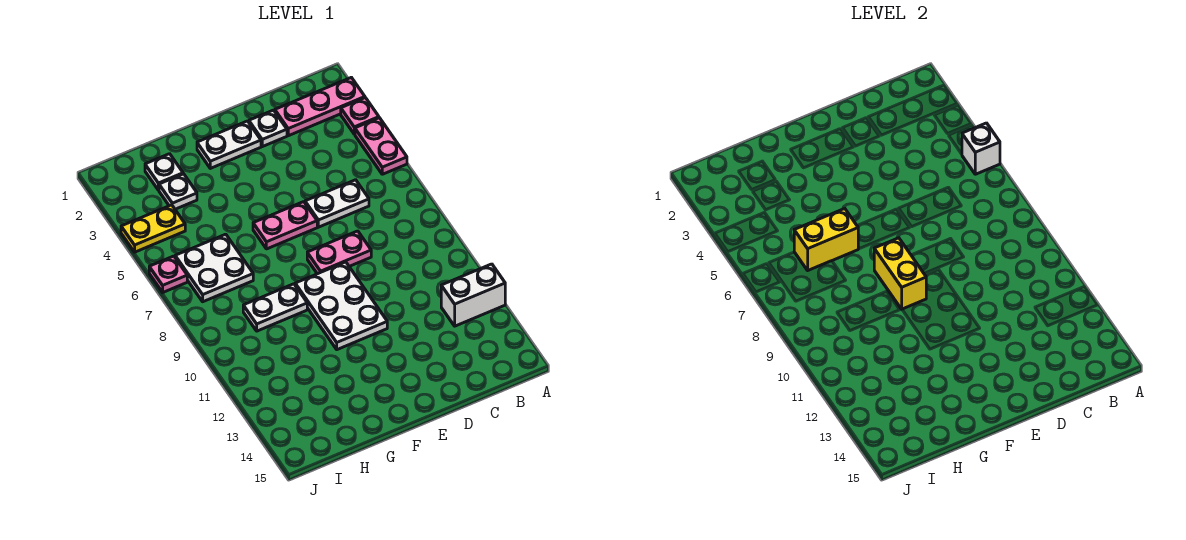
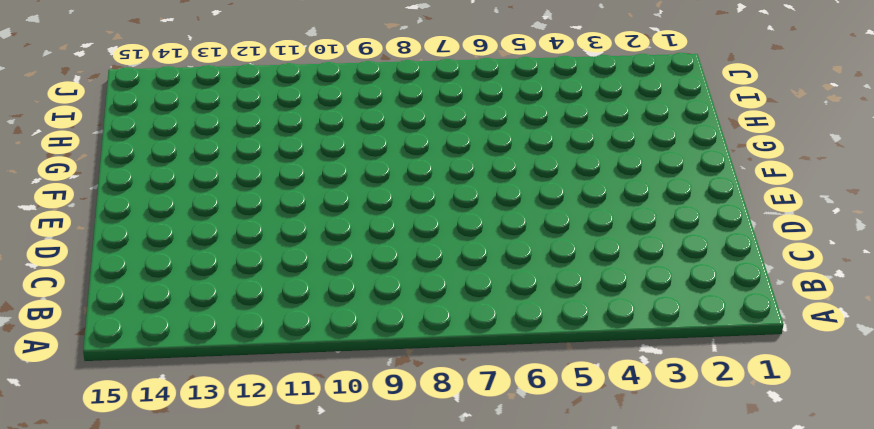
none -> pink 1x3 plate [275,77,365,136]
none -> pink 1x1 plate [341,98,379,134]
none -> pink 1x2 plate [355,118,407,174]

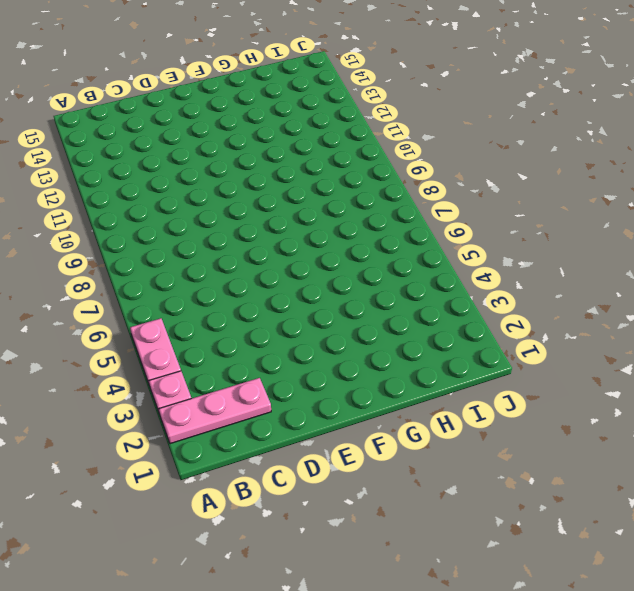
none -> white 1x2 brick [441,264,505,326]
none -> white 1x2 plate [305,180,369,227]
none -> white 1x1 plate [249,110,287,147]

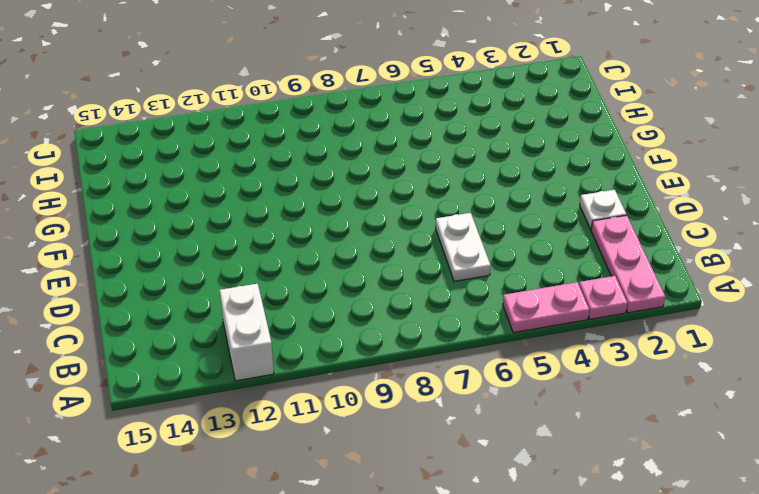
none -> pink 1x2 plate [307,231,371,274]
none -> white 1x2 plate [197,121,261,168]
none -> pink 1x2 plate [253,202,317,249]

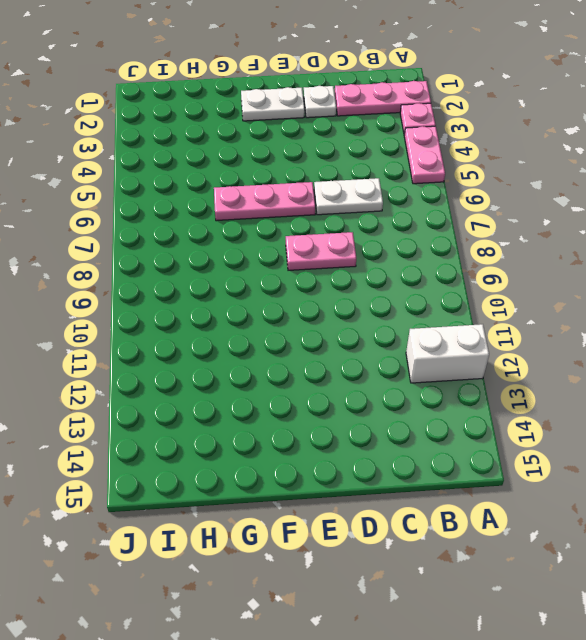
pink 1x3 plate [214,182,315,221] -> pink 1x2 plate [253,202,317,249]
none -> white 2x3 plate [295,262,387,350]
none -> white 1x2 plate [243,284,307,331]
none -> white 1x1 plate [145,154,183,190]

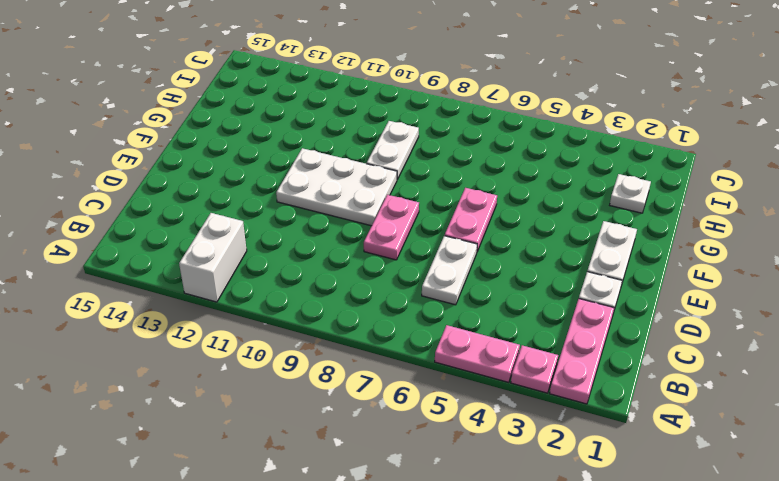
none -> white 1x1 plate [159,174,197,209]
none -> white 2x2 plate [175,234,253,302]
none -> yellow 1x2 plate [121,205,185,252]

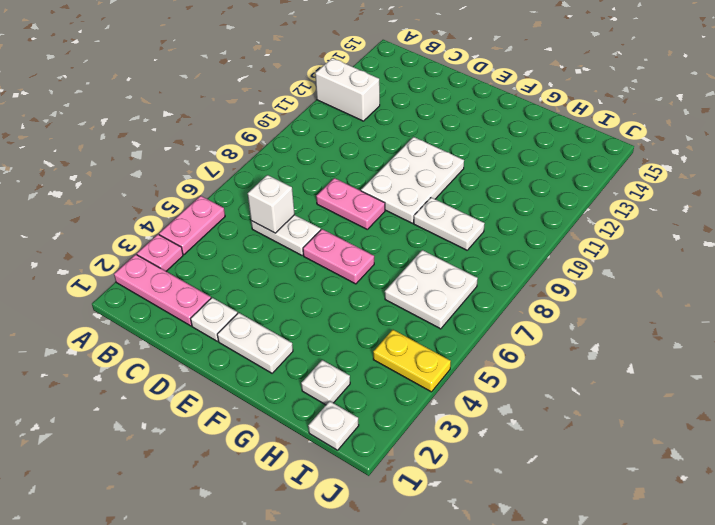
white 1x1 brick [248,175,295,233] -> white 1x1 brick moved to [962,123,1000,174]
white 1x1 plate [308,401,359,450] -> white 1x1 plate moved to [159,174,197,209]
none -> pink 1x1 plate [149,256,187,292]
none -> yellow 1x2 brick [874,238,926,309]
none -> yellow 1x2 brick [794,209,858,270]

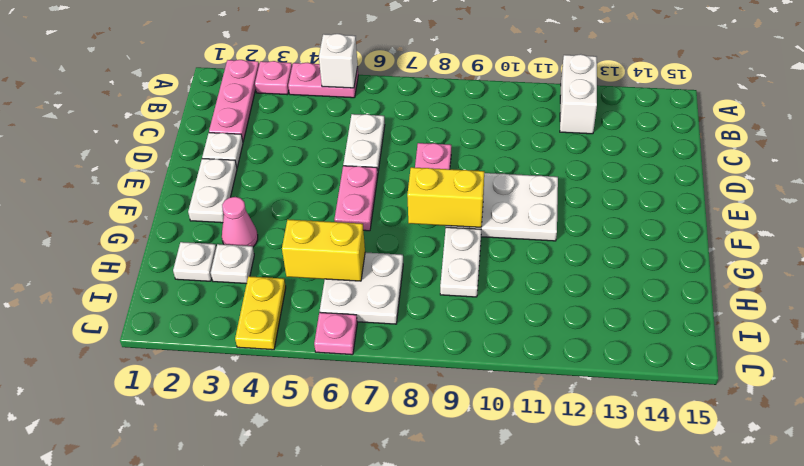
pink 1x1 cone [222,197,258,247] -> none
yellow 1x2 brick [282,219,365,281] -> yellow 1x2 brick turned to [794,209,858,270]

